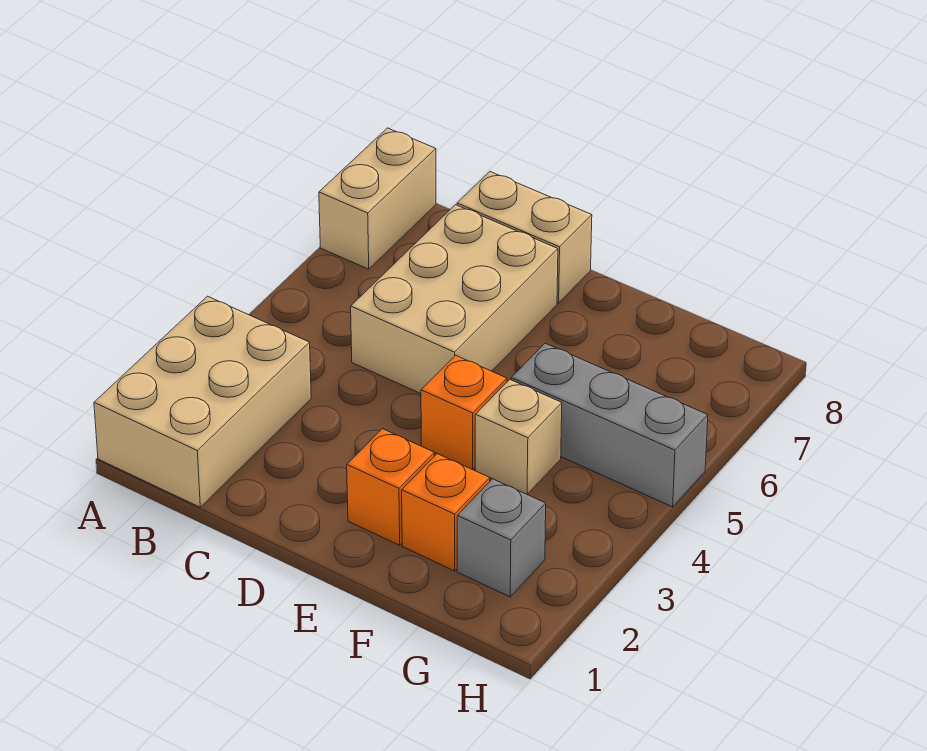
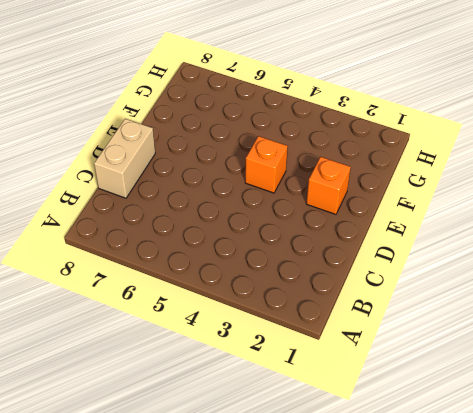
none -> tan 2x3 brick [94,296,311,507]
none -> tan 1x2 brick [319,128,436,269]

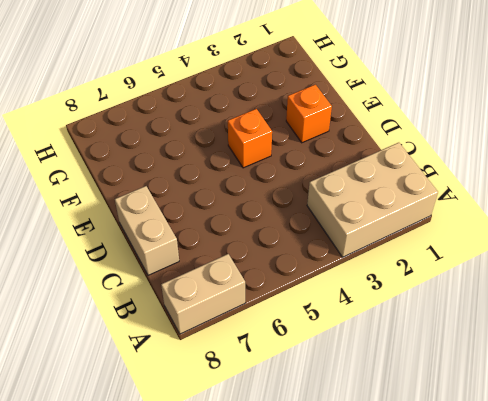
none -> tan 2x3 brick [351,205,558,394]
none -> orange 1x1 brick [402,454,490,571]

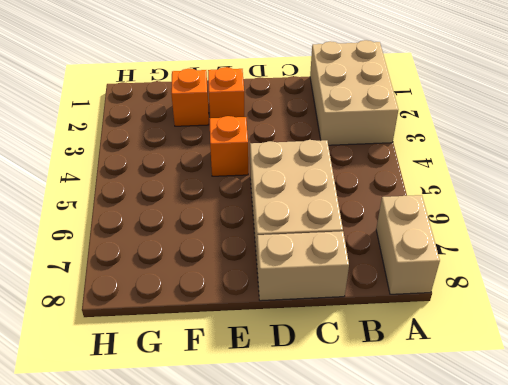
none -> tan 1x1 brick [475,379,562,494]
none -> grey 1x3 brick [511,343,708,507]

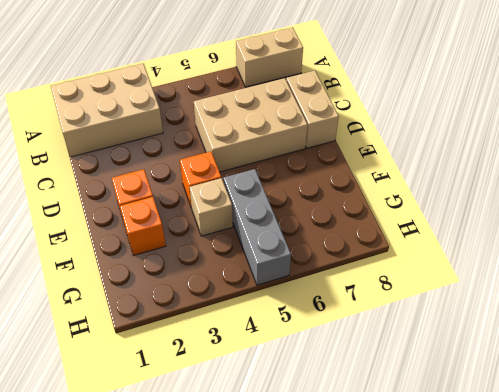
none -> grey 1x1 brick [457,479,546,597]

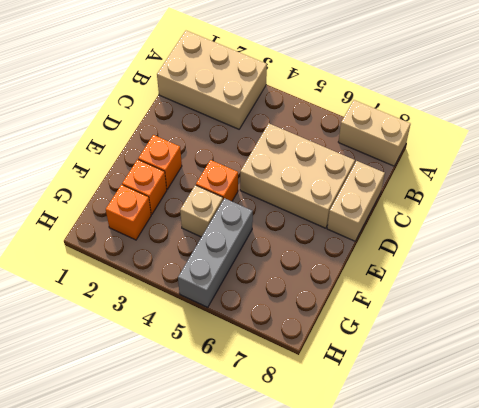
orange 1x1 brick [106,185,151,240] -> grey 1x1 brick [457,479,546,597]

